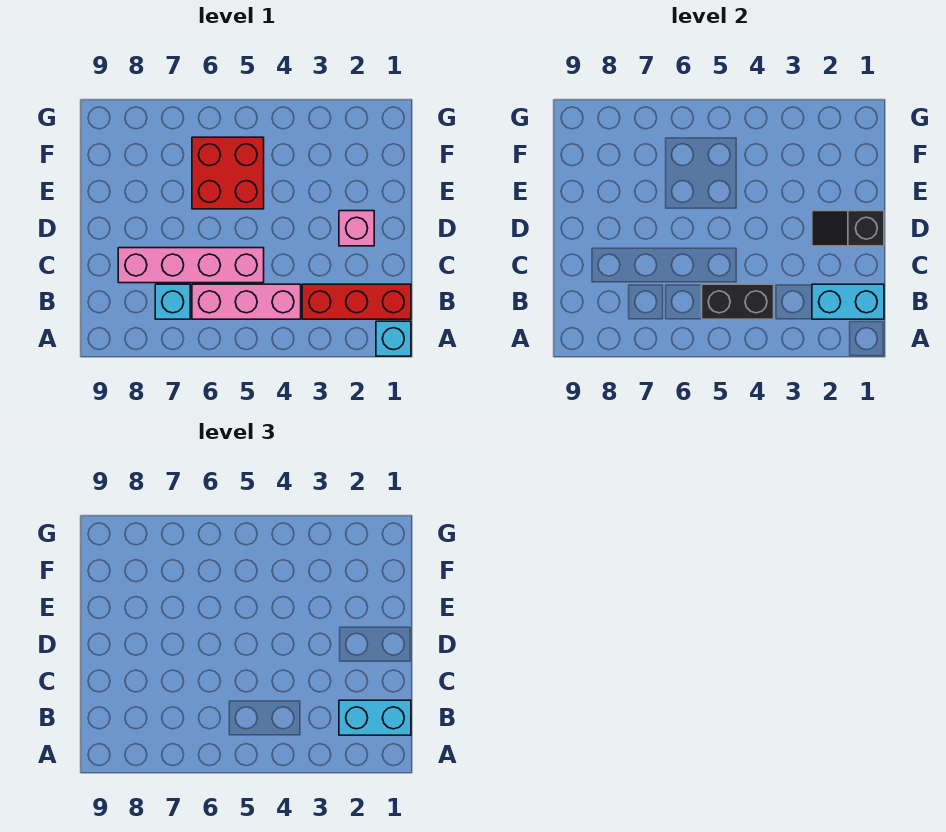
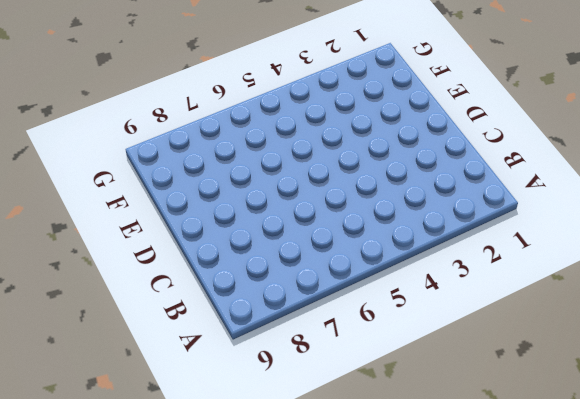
none -> cyan 1x1 brick [376,321,411,356]
none -> red 1x3 brick [302,284,411,319]

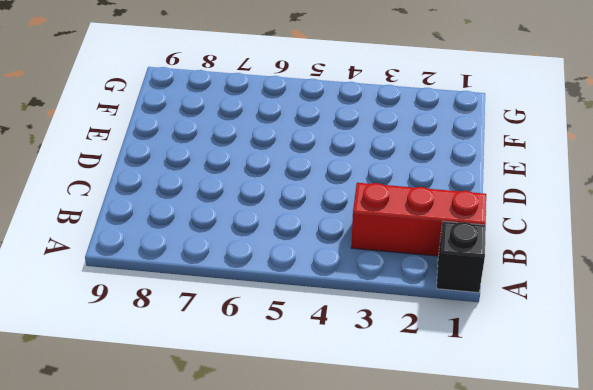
black 1x1 brick [437,221,486,293] -> cyan 1x1 brick [376,321,411,356]
none -> pink 1x3 brick [192,284,301,319]
none -> cyan 1x1 brick [155,284,190,319]

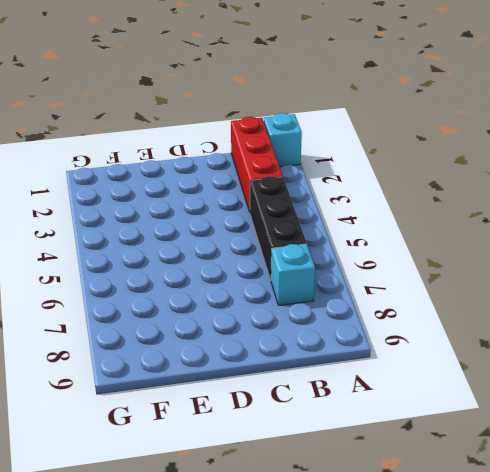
black 1x3 brick [250,176,307,280] -> pink 1x3 brick [192,284,301,319]
none -> pink 1x4 brick [118,248,264,283]
none -> pink 1x1 brick [339,211,374,246]

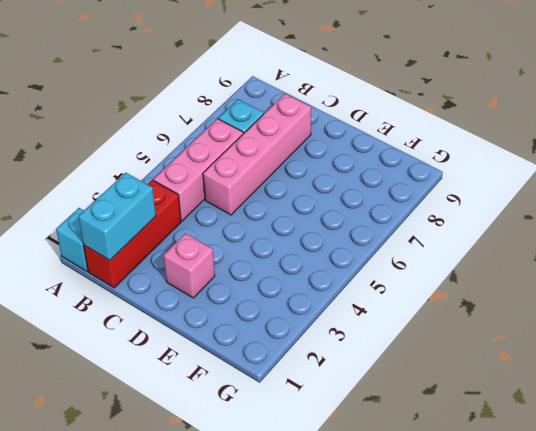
none -> red 2x2 brick [192,137,264,209]
none -> black 1x2 brick [702,284,774,319]

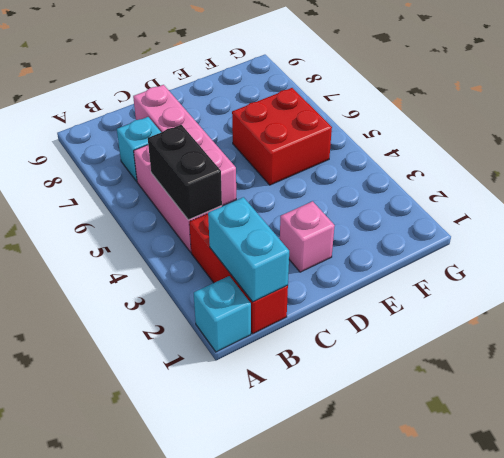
none -> black 1x2 slope [812,211,884,246]
none -> cyan 1x2 brick [339,700,411,735]

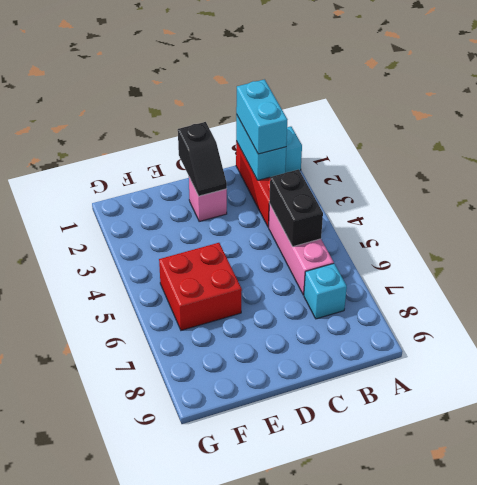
none -> pink 1x4 brick [118,248,264,283]

